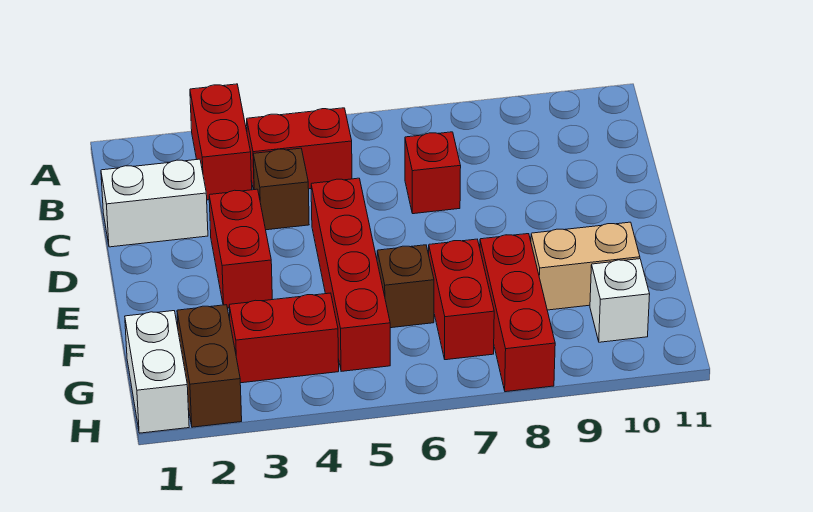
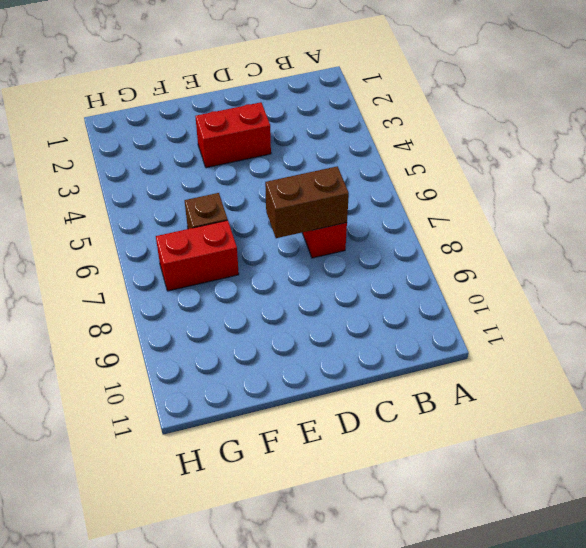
brown 1x2 brick [265,166,349,238] -> brown 1x2 brick moved to [177,305,242,427]
none -> red 1x2 brick [190,84,252,200]
none -> red 1x2 brick [247,108,352,190]
none -> white 1x2 brick [101,159,208,247]

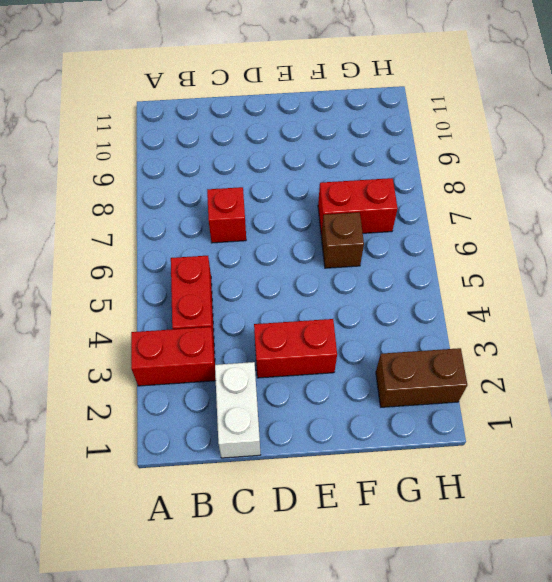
none -> brown 1x1 brick [253,148,309,230]
none -> red 1x4 brick [311,178,390,371]
none -> red 1x3 brick [480,234,555,392]

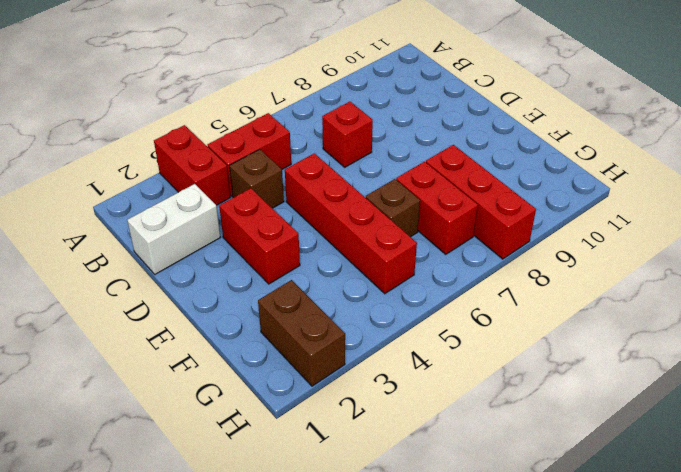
none -> tan 1x2 brick [531,222,640,310]
none -> white 1x2 brick [125,311,189,433]
none -> red 1x2 brick [229,293,339,383]

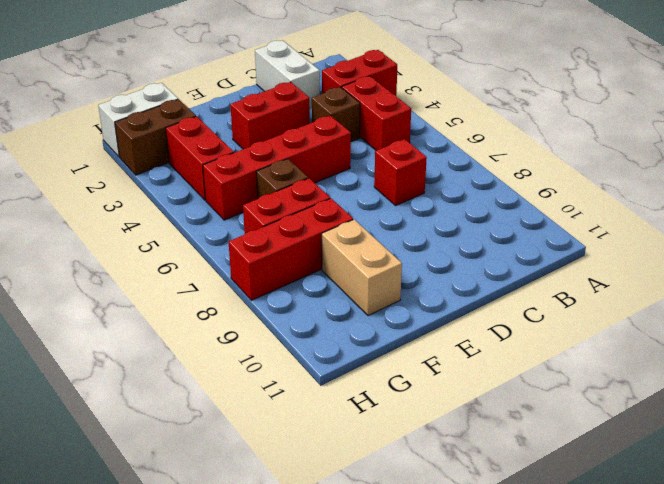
none -> white 1x1 brick [590,259,650,342]

